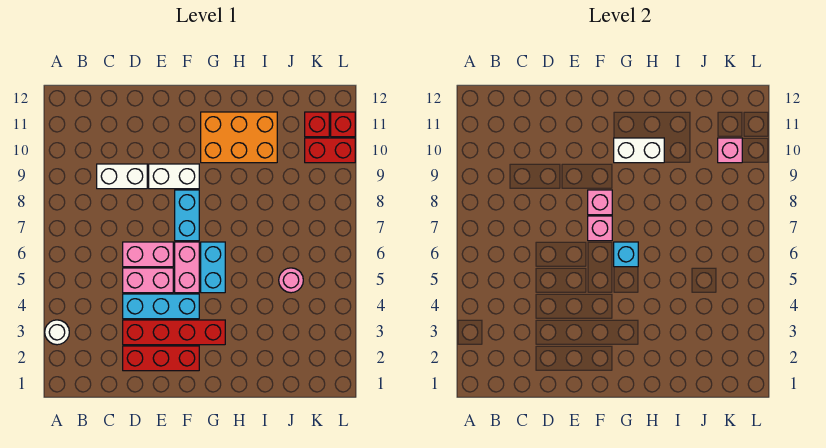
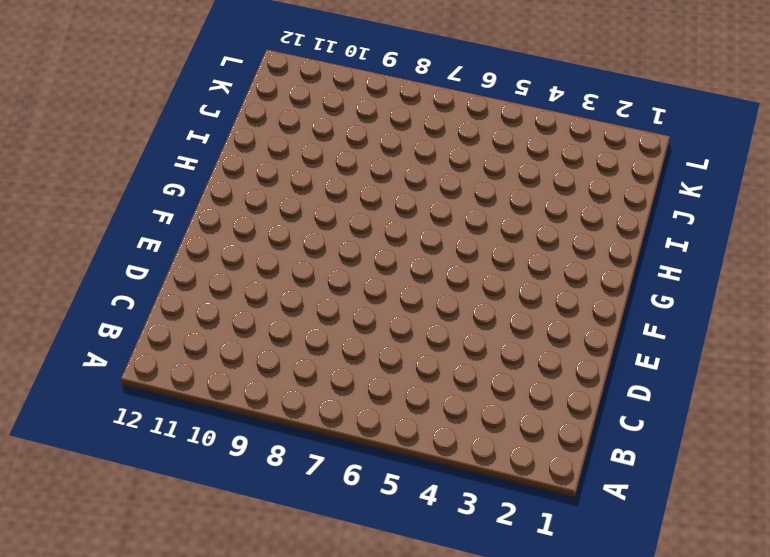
none -> white 1x1 round brick [45,320,69,345]
none -> white 1x2 brick [97,164,147,189]
none -> red 1x3 brick [123,346,199,371]

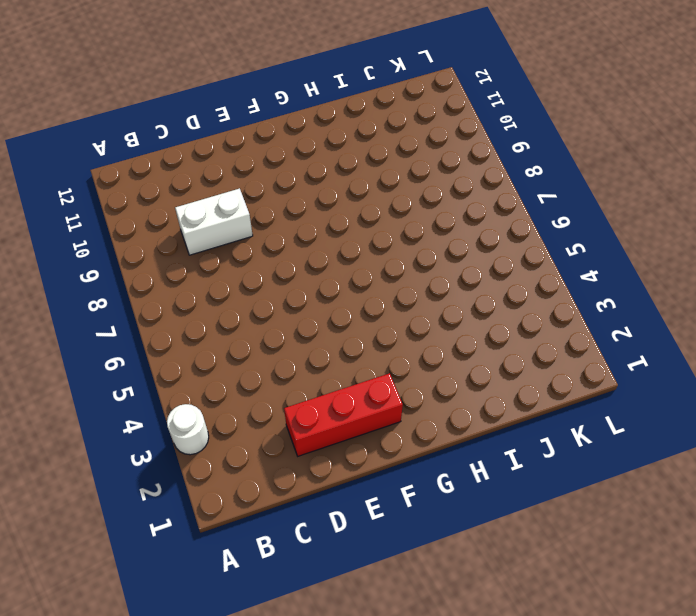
none -> red 1x4 brick [123,320,225,345]
none -> cyan 1x3 brick [123,294,199,319]
none -> pink 1x2 brick [123,268,173,293]

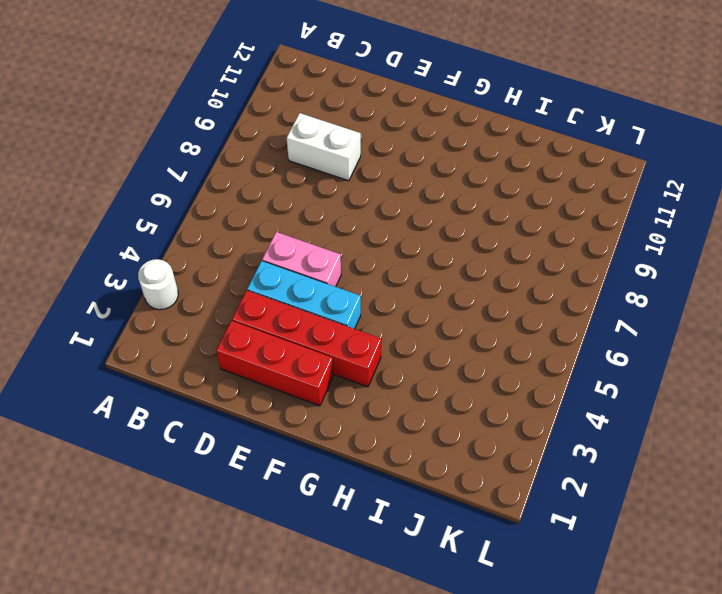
none -> pink 1x2 brick [123,242,173,267]
none -> white 1x2 brick [149,164,199,189]
none -> pink 1x2 brick [175,242,199,293]

